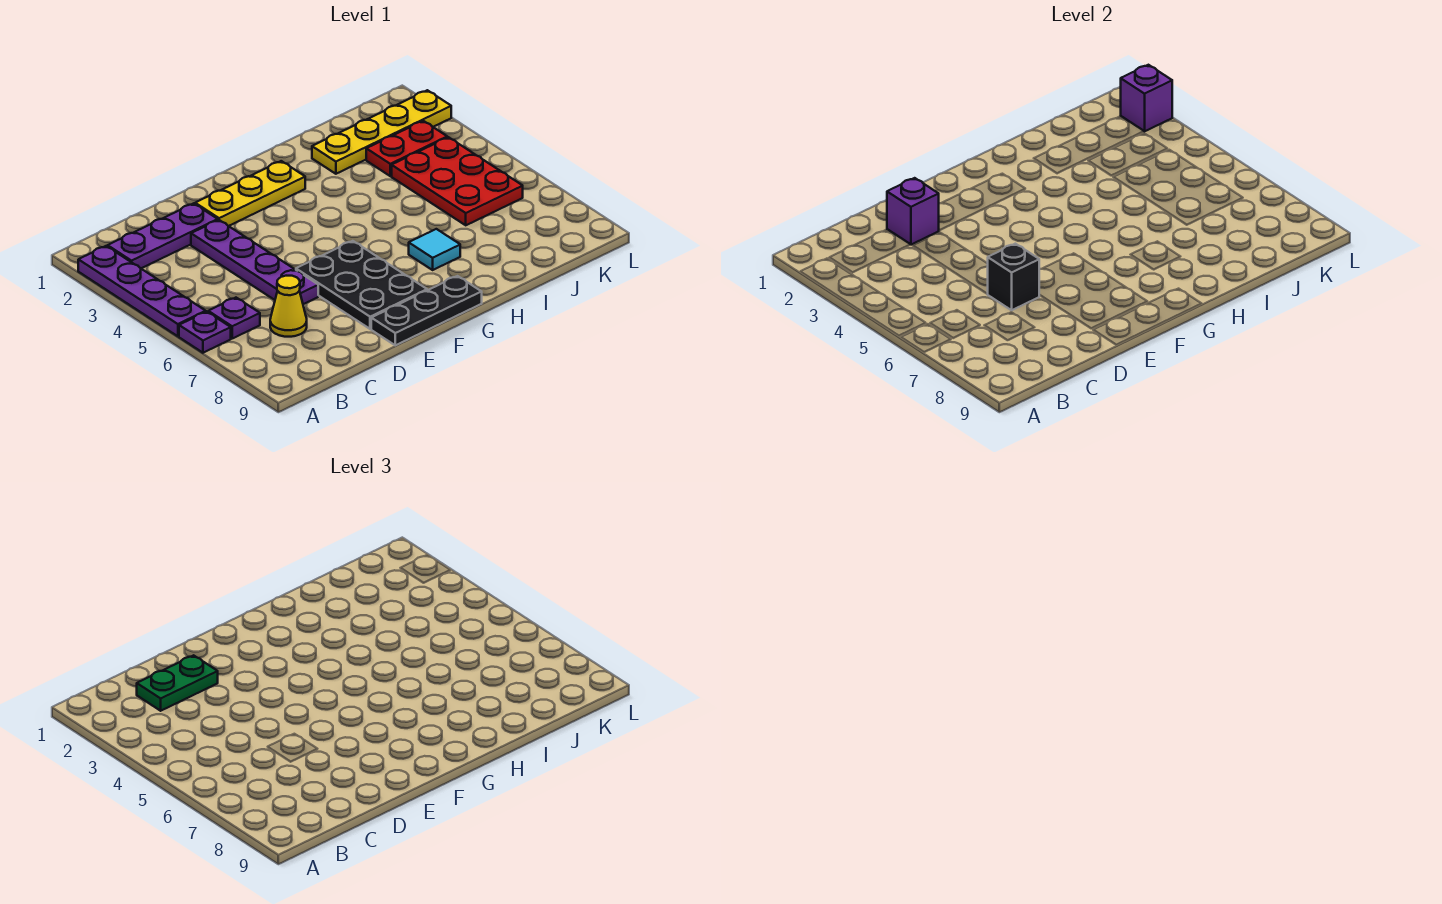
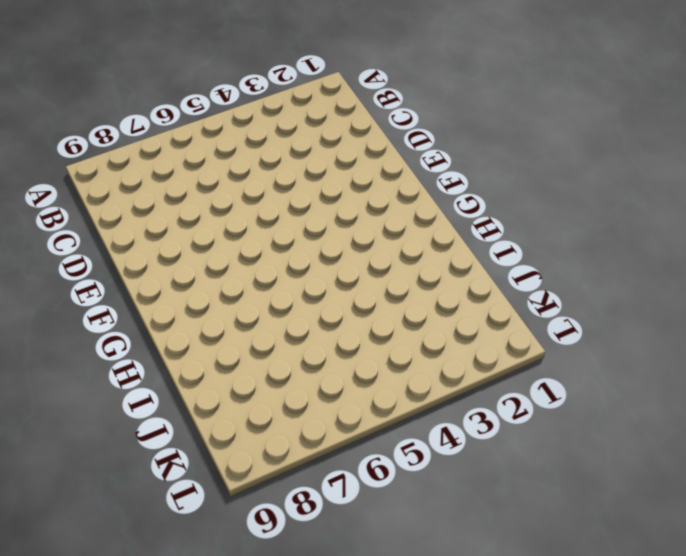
none -> purple 1x4 plate [78,246,206,336]
none -> purple 1x1 plate [179,312,231,353]
none -> purple 1x3 plate [108,203,218,268]

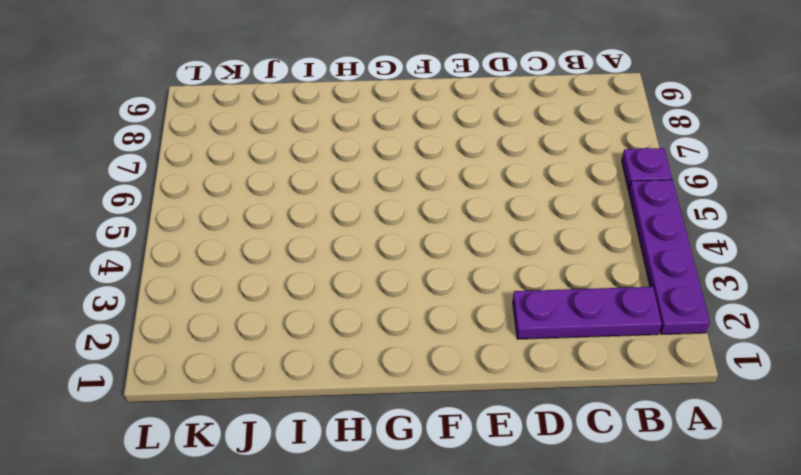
none -> purple 1x1 plate [208,298,260,338]
none -> yellow 1x1 cone [270,276,307,337]
none -> purple 1x4 plate [191,220,318,304]

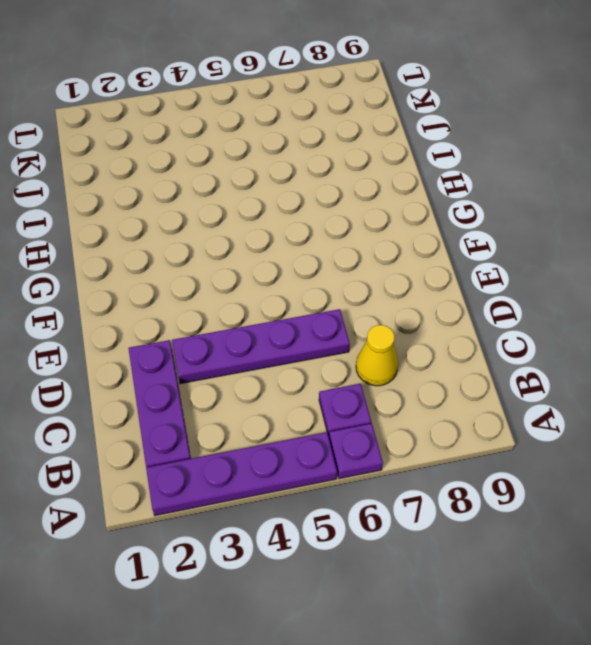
none -> yellow 1x3 plate [195,161,305,226]
none -> black 2x3 plate [296,241,427,329]
none -> black 1x3 plate [371,276,482,345]

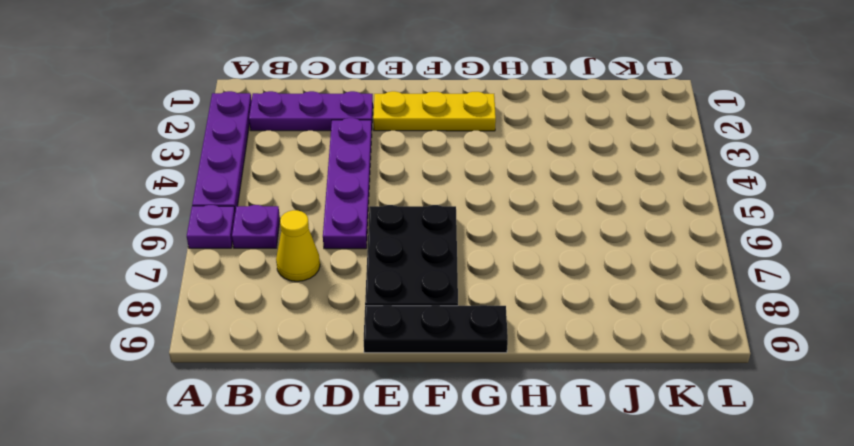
none -> cyan 1x1 tile [409,229,460,270]
none -> yellow 1x4 plate [312,90,451,174]
none -> red 1x2 plate [366,121,447,176]

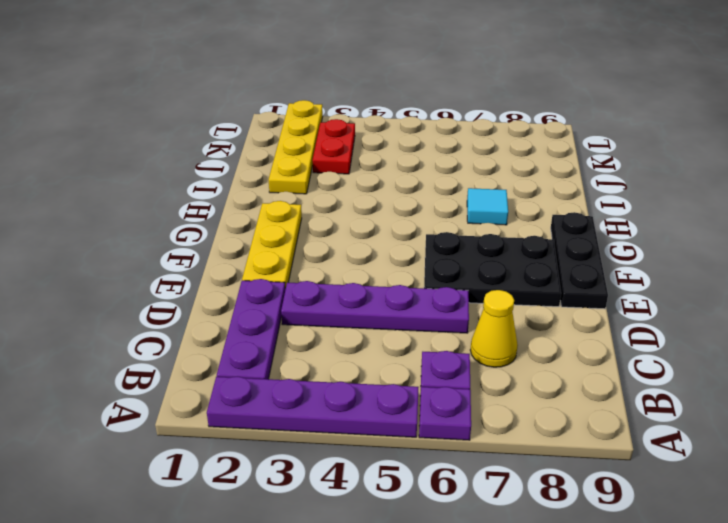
none -> red 2x3 plate [392,137,523,225]
none -> purple 1x1 brick [887,178,939,245]
none -> black 1x1 brick [988,244,1039,310]

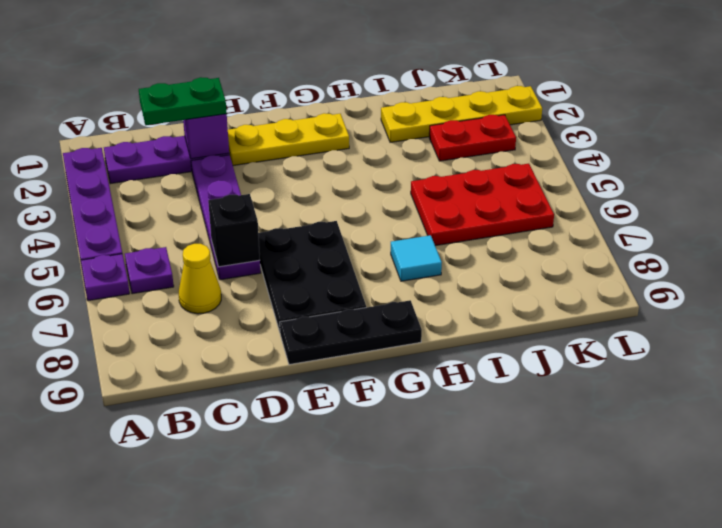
red 2x3 plate [411,164,554,246] -> red 2x3 plate turned to [392,137,523,225]
none -> purple 1x1 brick [1121,65,1172,131]

